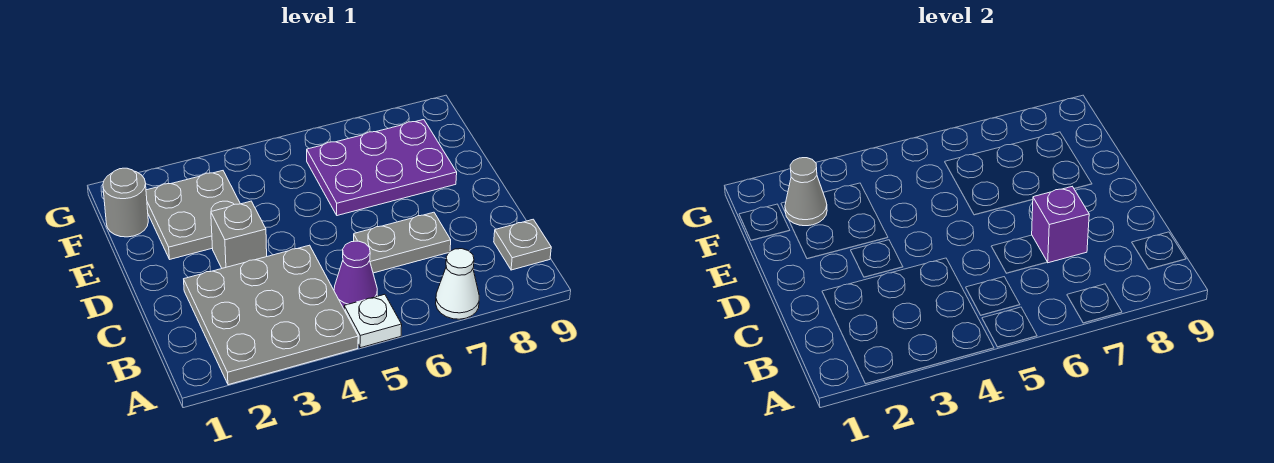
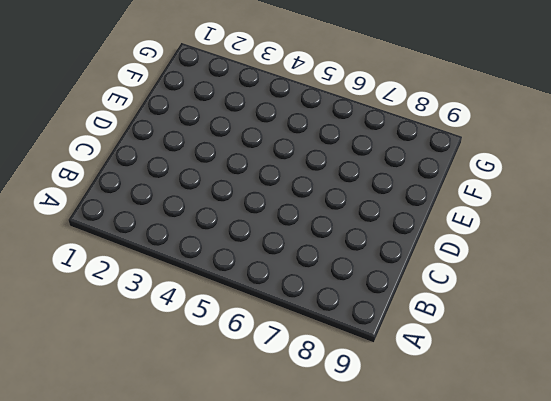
none -> grey 3x3 plate [184,245,358,385]
none -> white 1x1 plate [344,294,402,348]
none -> white 1x1 cone [436,249,479,319]

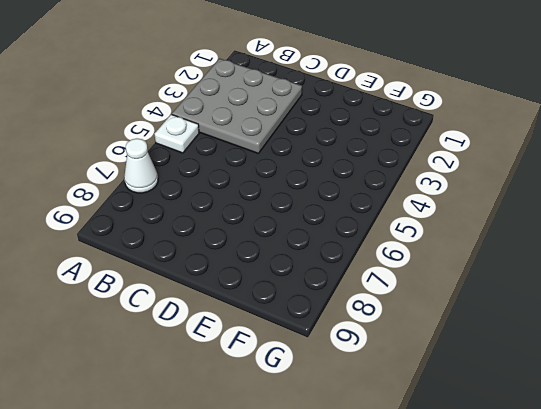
none -> purple 1x1 cone [334,241,377,309]
none -> grey 1x1 plate [494,219,551,270]
none -> grey 1x2 plate [354,212,451,273]

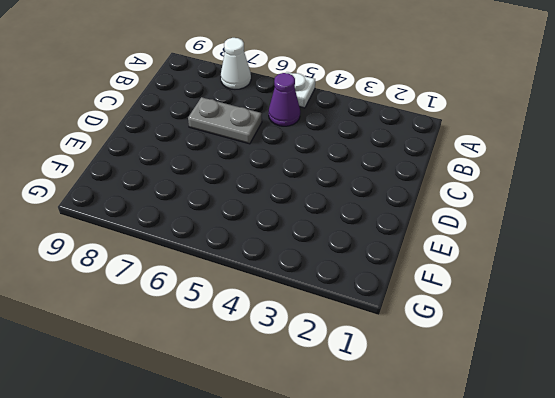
none -> grey 3x3 plate [184,245,358,385]
none -> grey 1x1 plate [494,219,551,270]
none -> grey 1x1 brick [211,201,267,268]

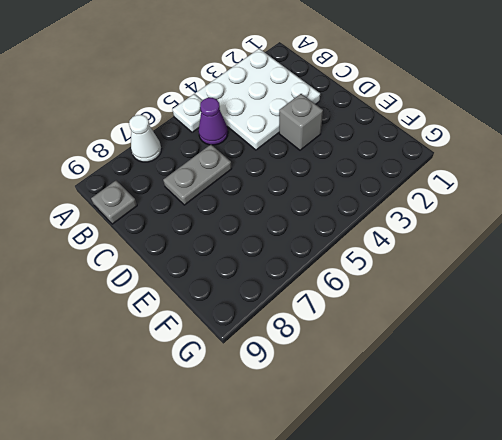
white 3x3 plate [195,49,320,150] -> grey 3x3 plate [184,245,358,385]
none -> grey 2x2 plate [146,171,240,259]
none -> purple 2x3 plate [307,120,457,216]
none -> grey 1x1 round brick [103,168,148,237]

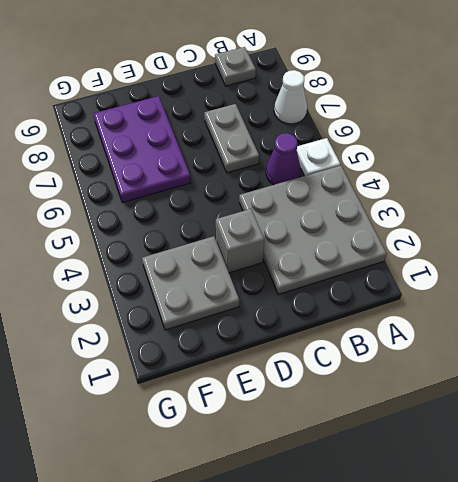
none -> grey 1x1 round brick [103,168,148,237]
none -> purple 1x1 brick [1032,187,1089,263]
none -> grey 1x1 cone [785,158,827,226]

